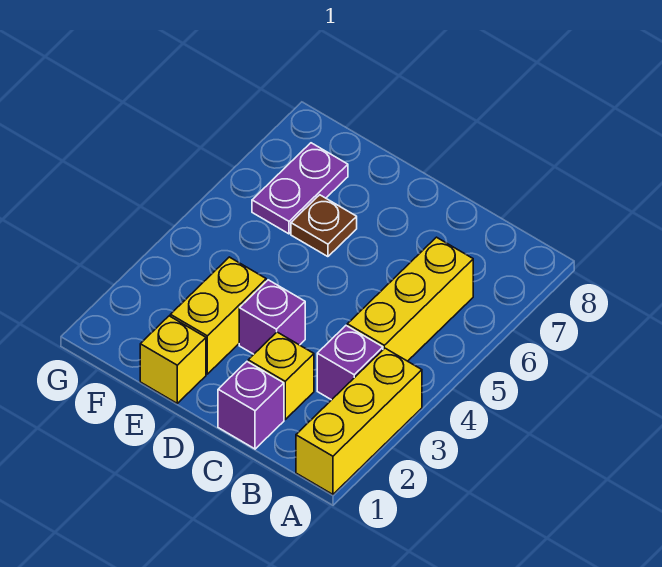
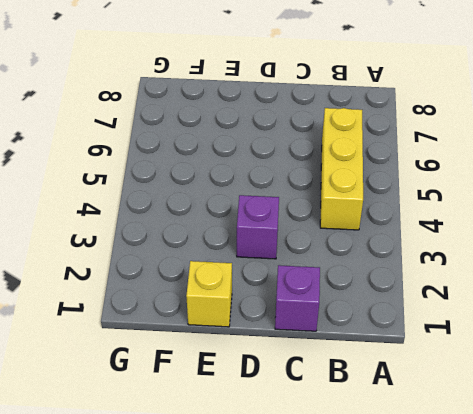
none -> yellow 1x3 brick [296,348,422,494]
none -> purple 1x1 brick [317,326,383,400]

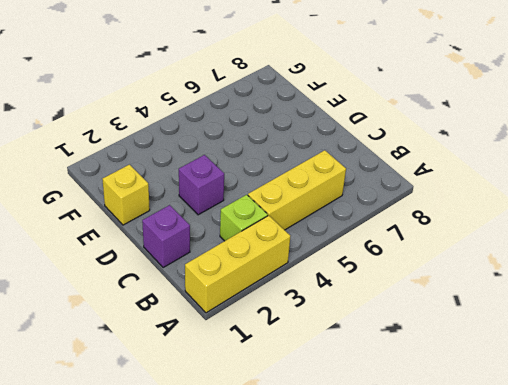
lime 1x1 brick [220,195,268,241] -> purple 1x1 brick [317,326,383,400]
none -> yellow 1x1 brick [248,332,314,419]
none -> yellow 1x2 brick [170,257,266,374]

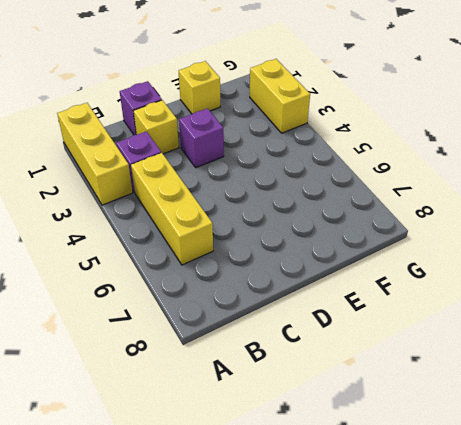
yellow 1x2 brick [250,59,310,133] -> yellow 1x2 brick moved to [170,257,266,374]
none -> brown 1x1 plate [291,195,357,257]
none -> purple 1x2 plate [252,143,348,234]

